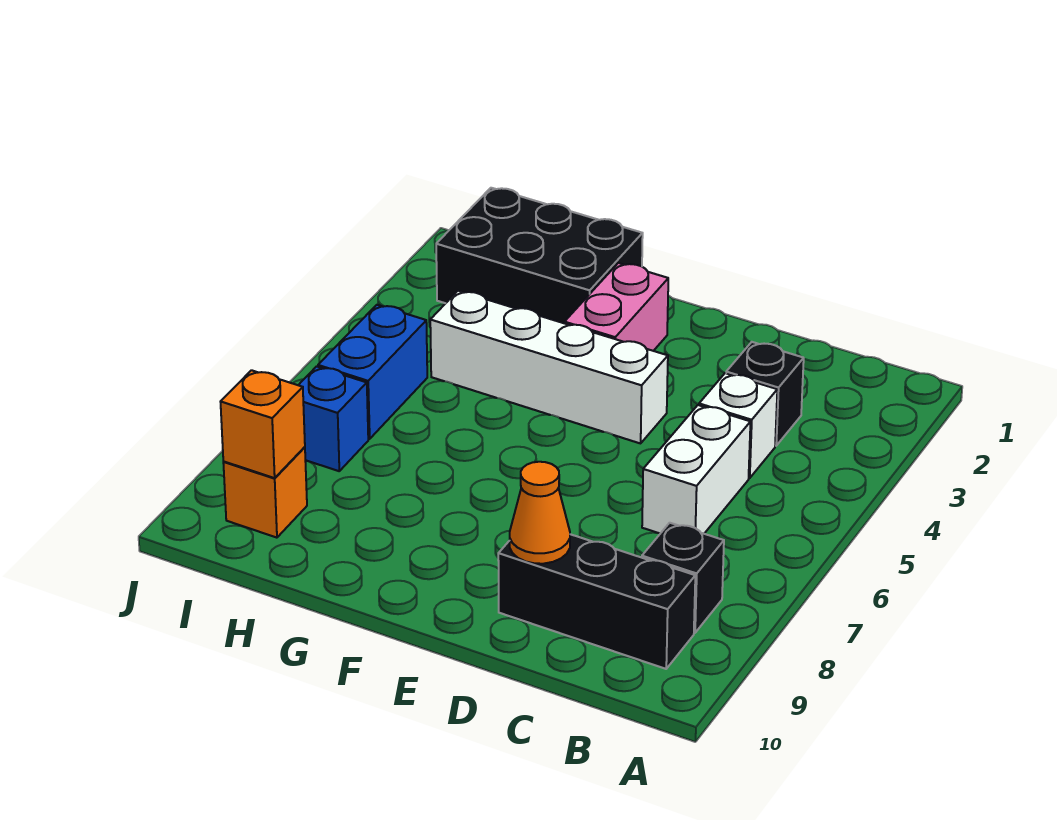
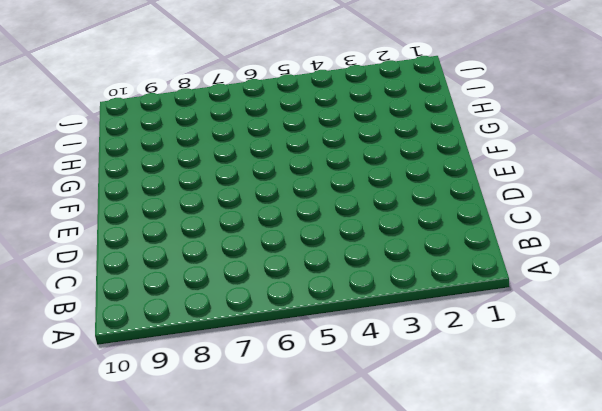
none -> black 1x1 brick [642,523,724,633]
none -> black 1x3 brick [498,534,695,669]
none -> black 1x1 brick [726,342,804,446]

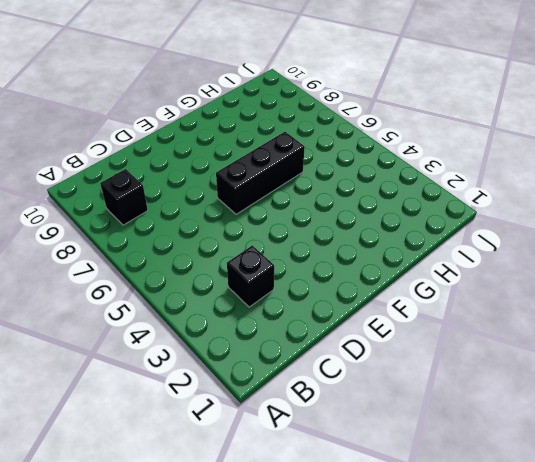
black 1x3 brick [216,132,305,214] -> black 1x3 brick moved to [498,534,695,669]
none -> white 1x1 brick [699,373,777,478]
none -> white 1x2 brick [642,405,750,534]
none -> white 1x4 brick [430,291,668,443]

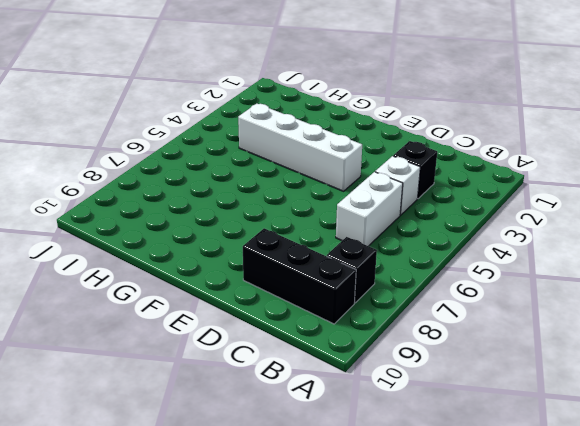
none -> pink 1x2 brick [565,263,668,351]
none -> black 2x3 brick [436,188,643,323]
none -> blue 1x2 brick [318,305,427,439]

